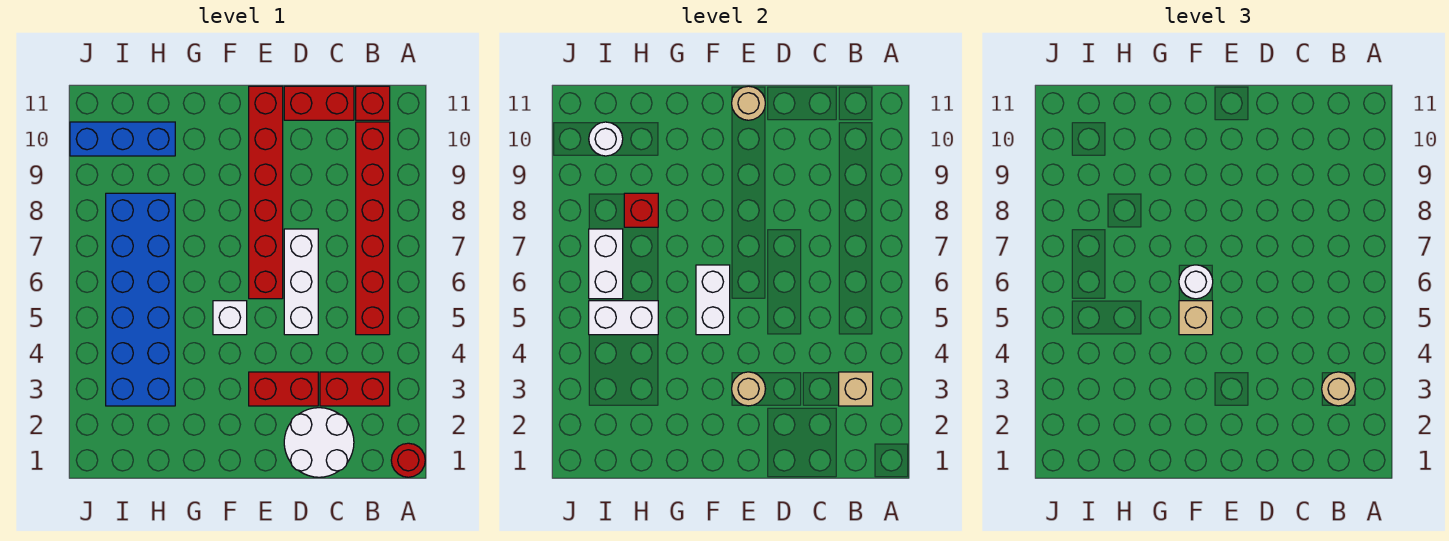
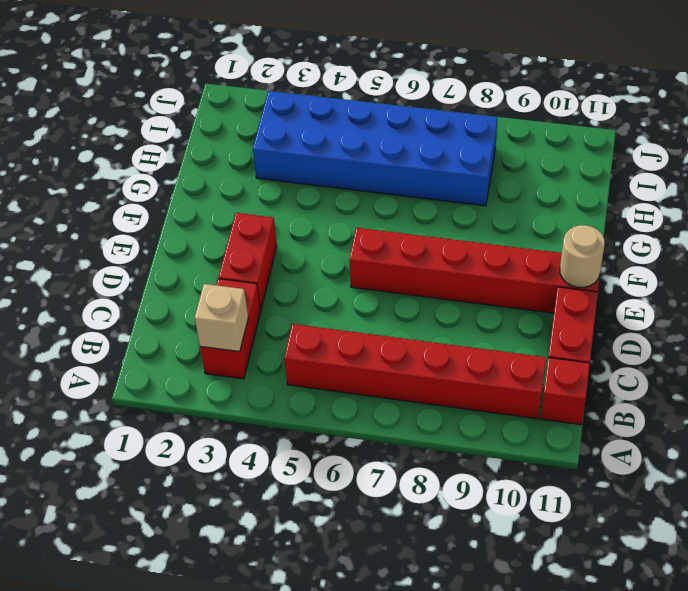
none -> red 1x1 round brick [391,443,425,477]
none -> white 2x2 round brick [284,408,354,477]
none -> white 1x3 brick [284,229,318,335]

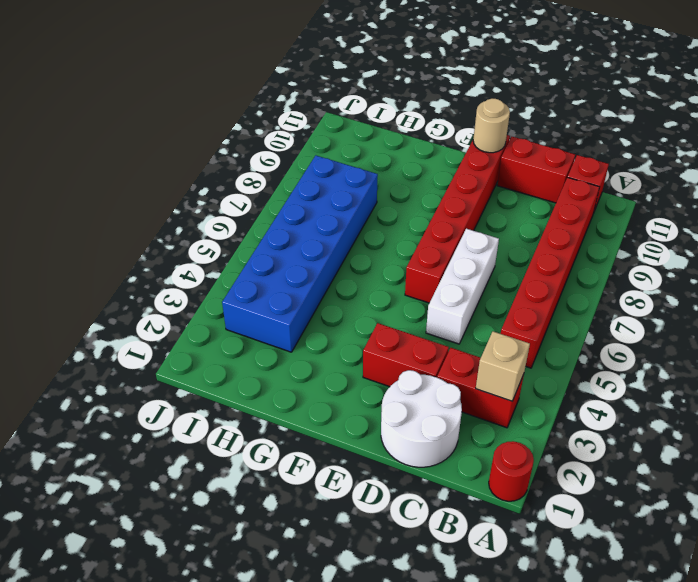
none -> white 1x1 brick [213,301,247,335]
none -> blue 1x3 brick [70,122,175,156]
none -> tan 1x1 round brick [732,372,765,406]

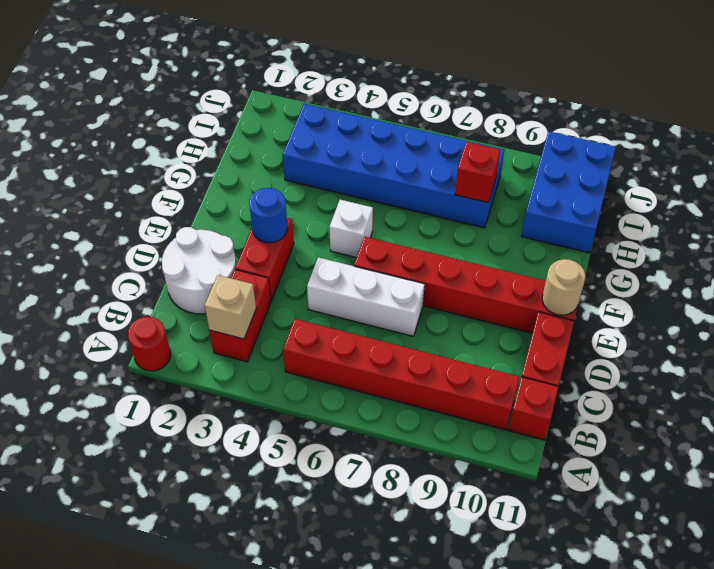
blue 1x1 round brick [249,188,288,243] -> tan 1x1 round brick [732,372,765,406]
blue 2x3 brick [521,131,616,253] -> blue 1x3 brick [70,122,175,156]
none -> white 1x2 brick [696,265,730,335]
none -> white 1x2 brick [589,301,658,335]
none -> white 1x2 brick [589,229,623,299]

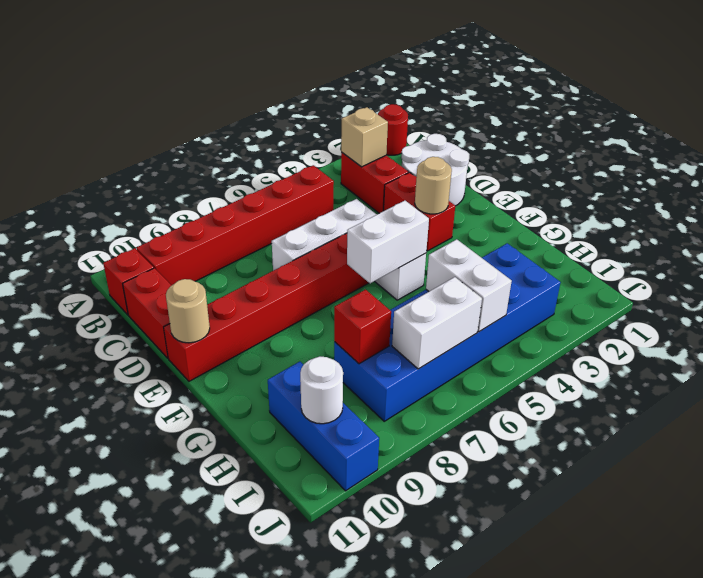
none -> tan 1x1 round brick [1322,372,1356,406]
none -> tan 1x1 brick [1179,301,1213,335]
none -> white 1x1 round brick [1179,265,1213,299]

